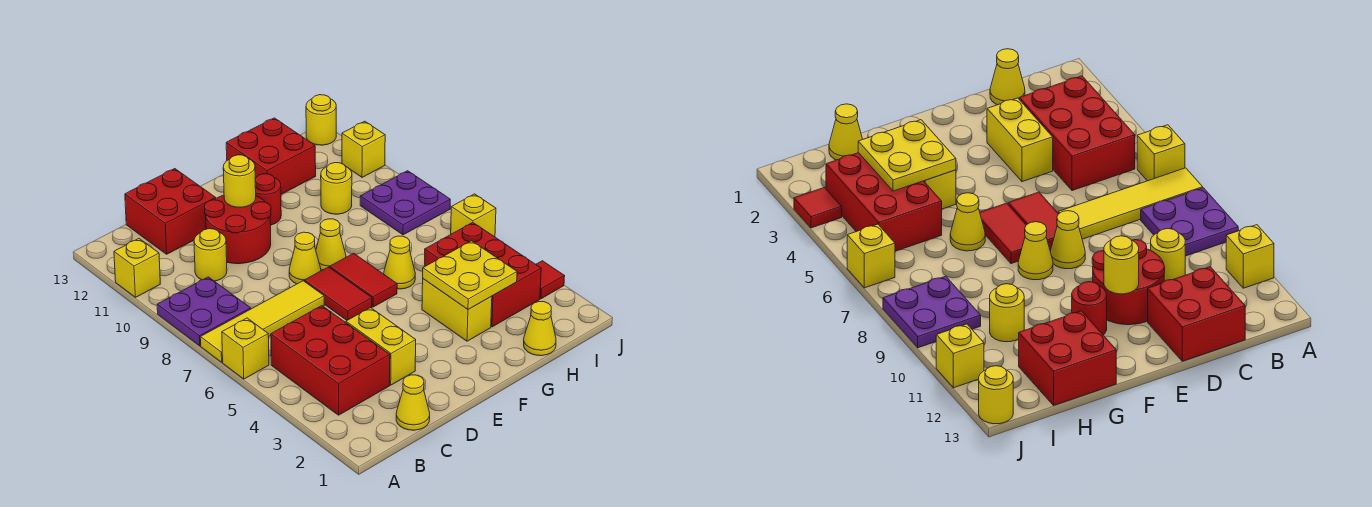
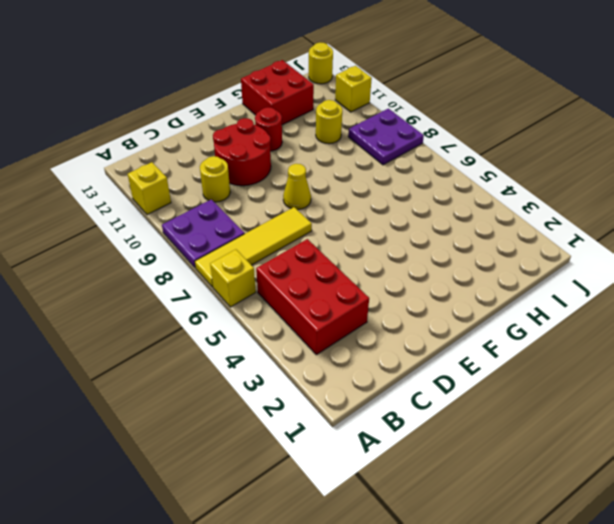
none -> yellow 1x1 cone [396,375,430,430]
none -> red 2x2 brick [125,169,216,254]
none -> yellow 1x2 brick [346,308,416,385]

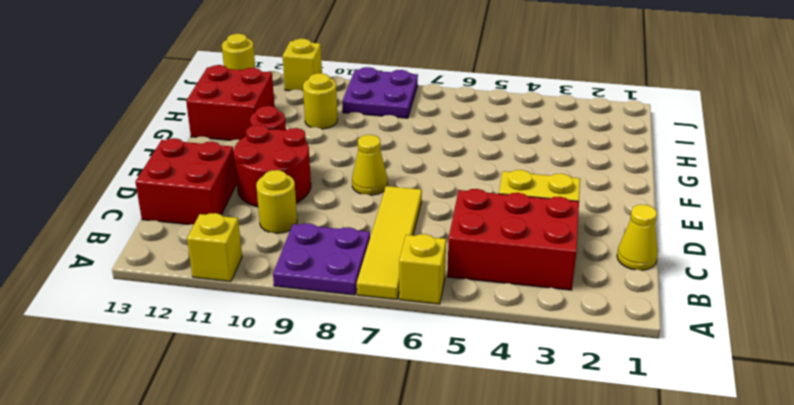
none -> red 1x2 tile [304,267,372,320]
none -> red 1x2 tile [330,253,397,307]
none -> yellow 1x1 cone [316,219,346,270]

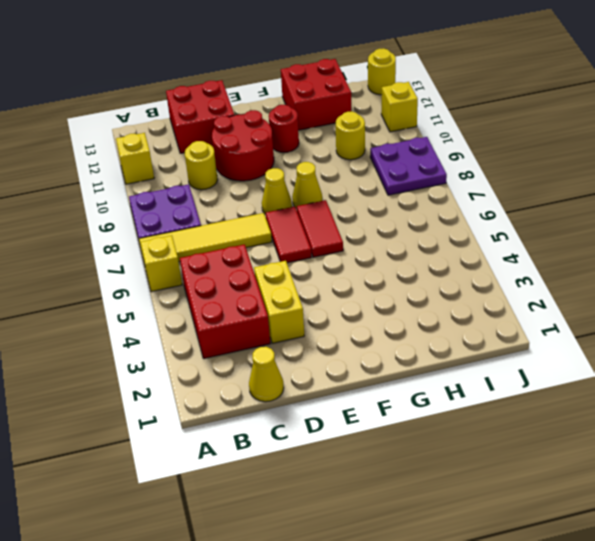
none -> yellow 1x2 brick [422,279,492,341]
none -> yellow 1x1 cone [384,236,415,289]
none -> yellow 1x1 cone [524,302,556,356]

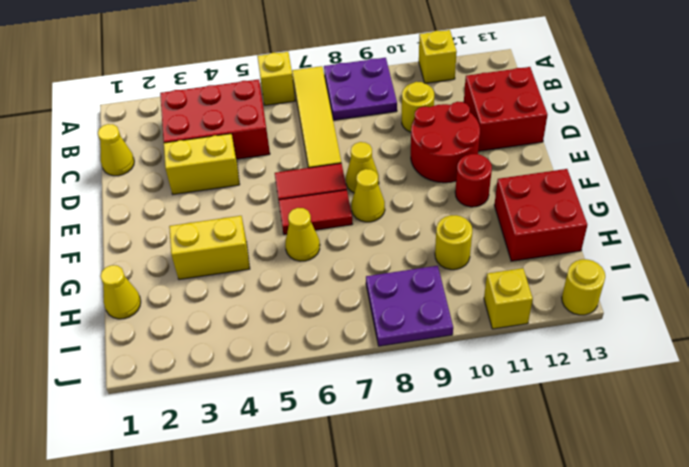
none -> red 2x3 brick [424,223,541,327]
none -> red 1x1 tile [536,261,565,299]
none -> yellow 1x1 brick [451,194,496,237]

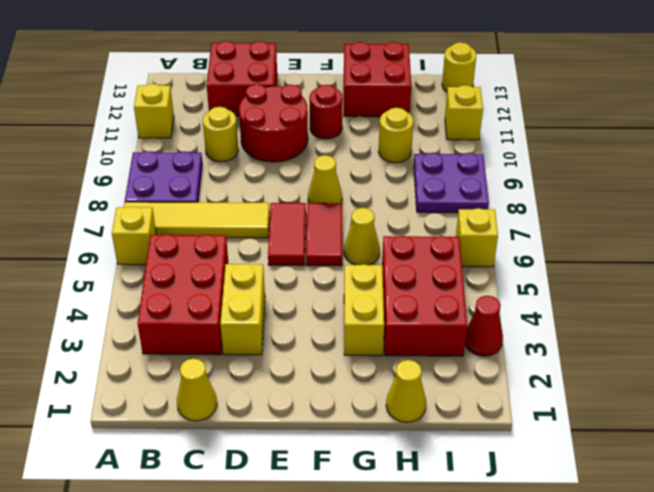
red 1x1 cone [465,296,503,356] -> red 1x1 tile [536,261,565,299]
none -> yellow 1x1 cone [289,232,321,284]
none -> yellow 1x1 round brick [223,155,256,207]
none -> yellow 2x2 plate [423,241,517,309]

